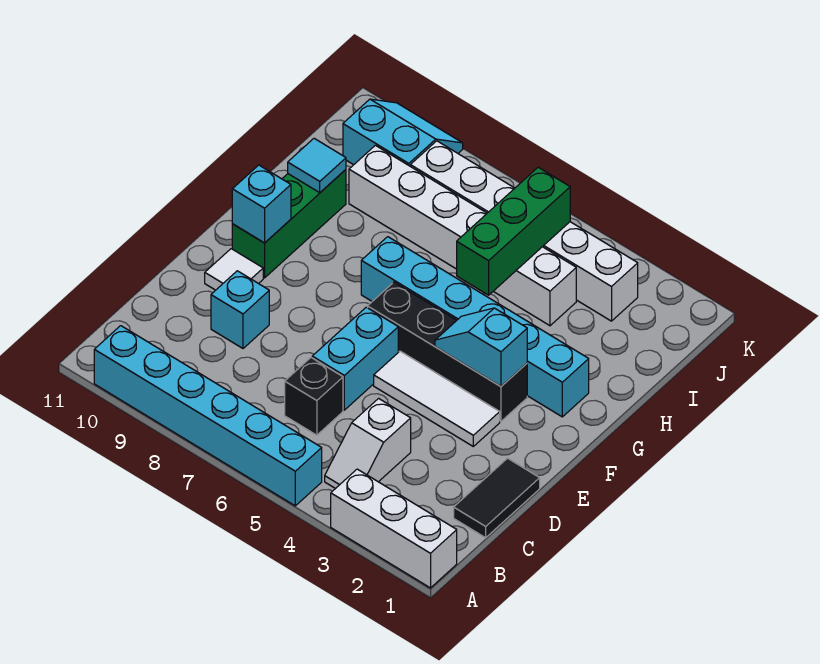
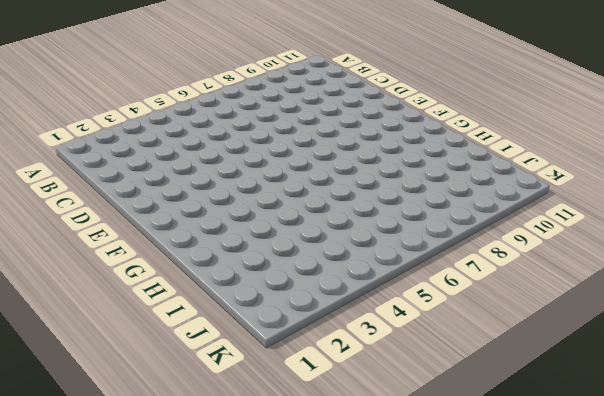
none -> white 1x3 brick [331,469,457,588]
none -> cyan 1x6 brick [94,326,322,506]
none -> white 1x2 slope [325,398,411,489]

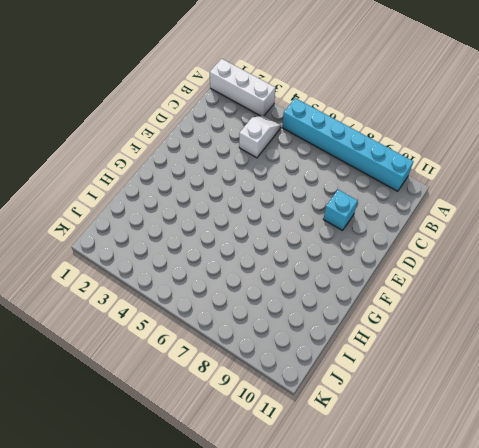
none -> black 1x2 tile [454,458,540,538]
none -> black 1x1 brick [285,358,343,435]
none -> cyan 1x2 brick [312,307,398,410]

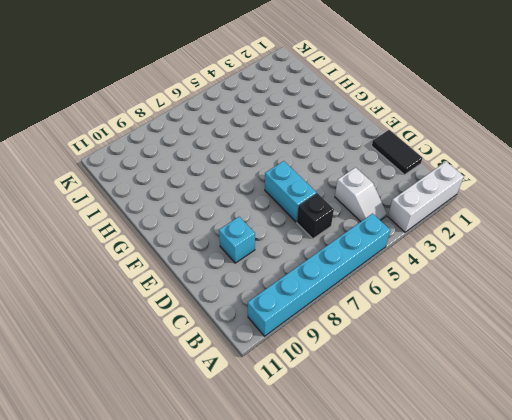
none -> white 1x3 tile [374,351,500,446]
none -> white 1x1 tile [205,249,263,290]
none -> black 1x4 brick [368,282,527,421]

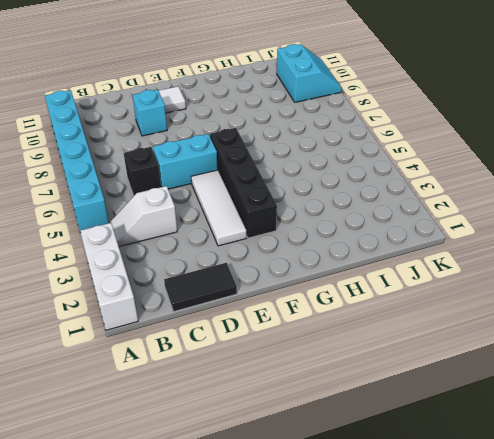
none -> green 1x3 brick [232,170,346,278]
none -> cyan 1x6 brick [361,237,589,417]
none -> white 1x6 brick [349,145,576,326]

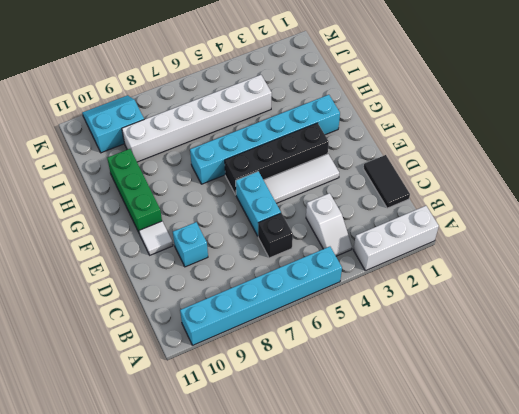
none -> white 1x6 brick [410,141,638,321]
none -> cyan 1x2 slope [435,308,527,386]
none -> cyan 1x1 brick [232,165,291,243]

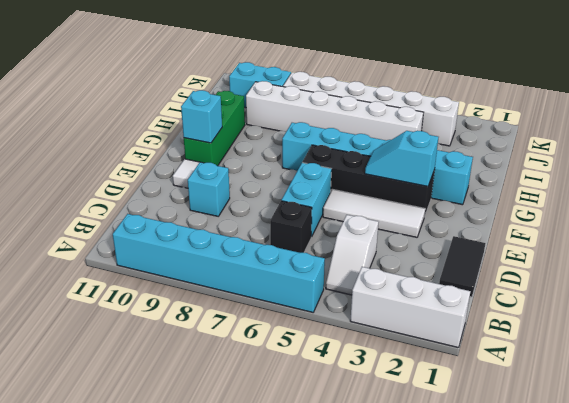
none -> green 1x3 brick [457,167,570,295]
none -> cyan 1x1 tile [288,138,346,193]

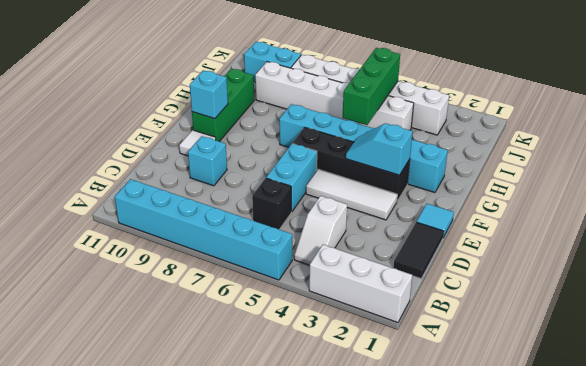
cyan 1x1 tile [417,204,454,238] -> cyan 1x1 tile moved to [288,138,346,193]

